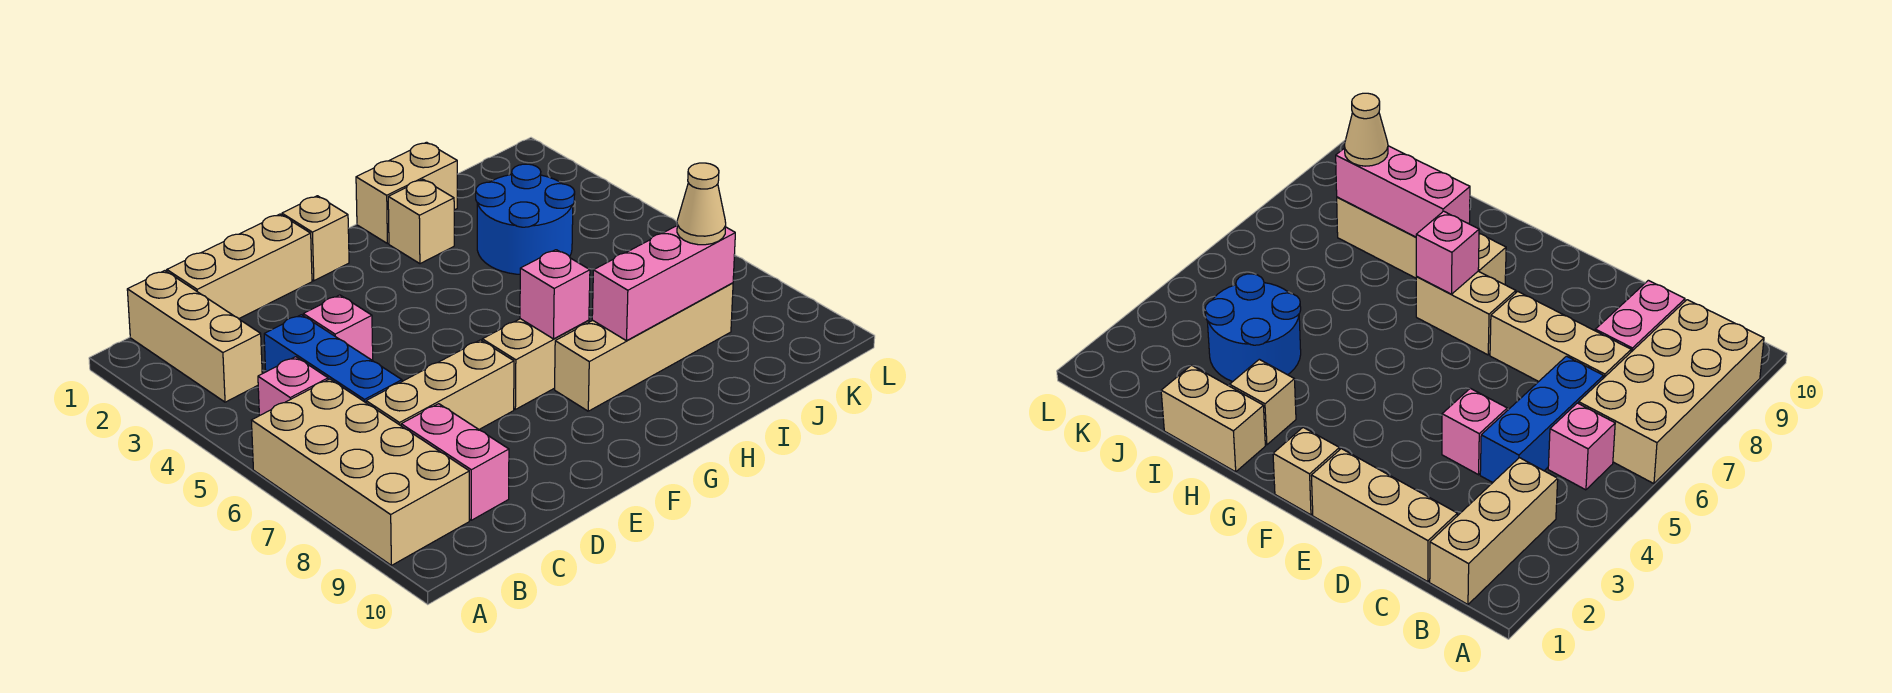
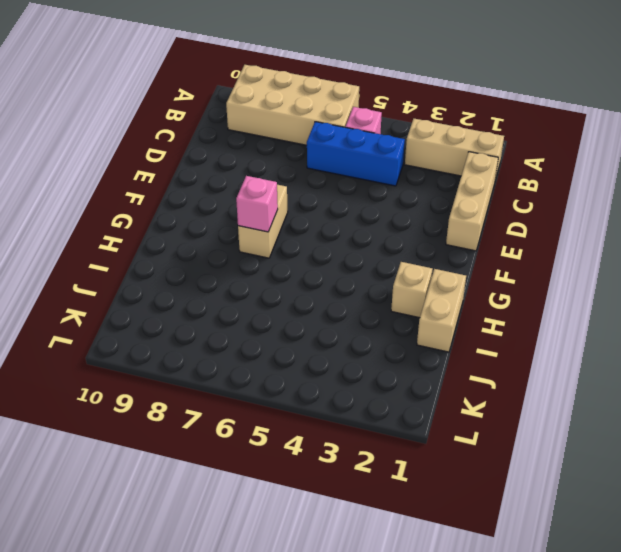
none -> tan 1x3 brick [366,340,514,429]
none -> pink 1x2 brick [401,404,509,520]
none -> pink 1x1 brick [303,295,373,361]

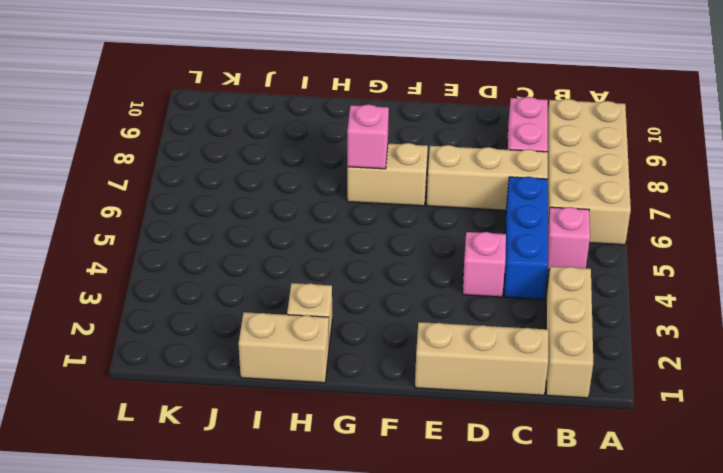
none -> tan 1x1 brick [282,196,349,281]
none -> tan 1x4 brick [555,283,733,411]
none -> blue 2x2 round brick [476,164,575,274]

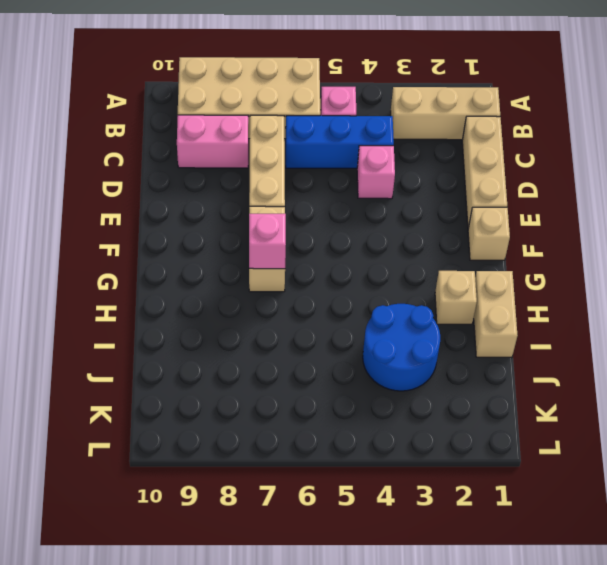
none -> tan 1x4 brick [555,283,733,411]
none -> pink 1x3 brick [592,226,735,341]
none -> tan 1x1 cone [677,163,726,245]

